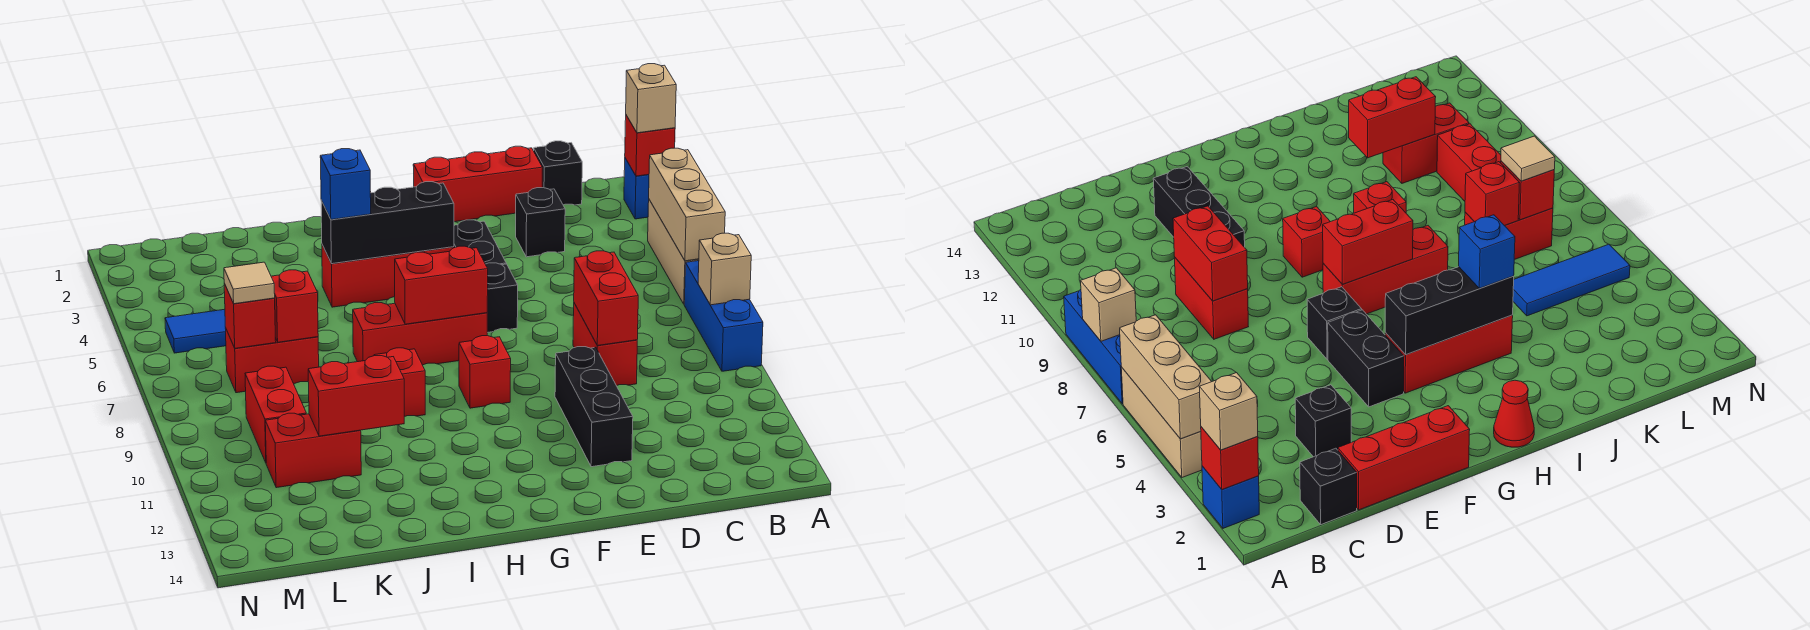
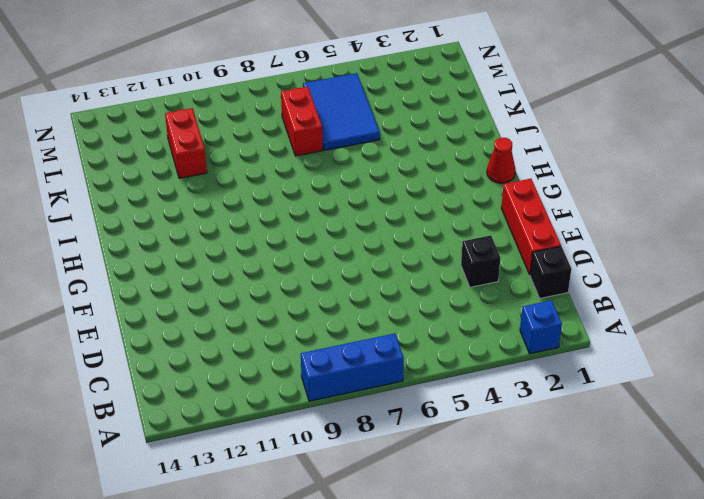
blue 2x3 tile [303,73,380,150] -> blue 1x3 tile [165,309,226,353]
none -> tan 1x3 brick [648,200,699,304]
none -> red 1x2 brick [573,303,637,386]
none -> black 1x3 brick [555,347,633,467]
none -> black 1x2 brick [454,220,506,265]

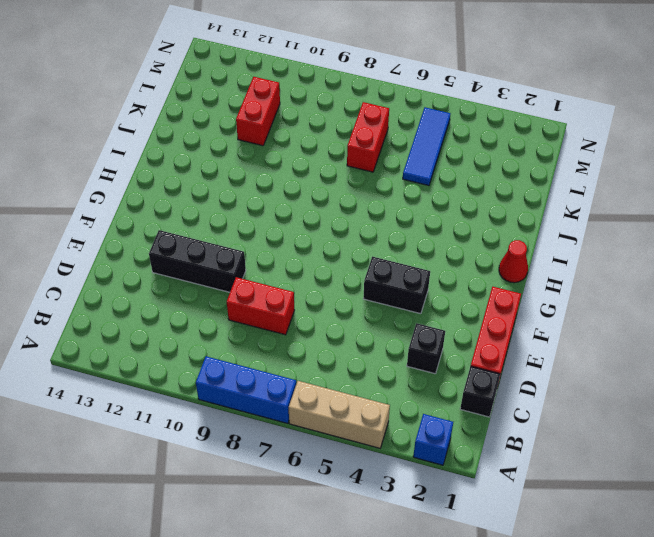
none -> black 1x1 brick [485,263,518,333]
none -> red 1x3 brick [322,245,454,307]
none -> red 1x3 brick [353,303,487,365]
none -> red 1x1 brick [459,336,511,408]

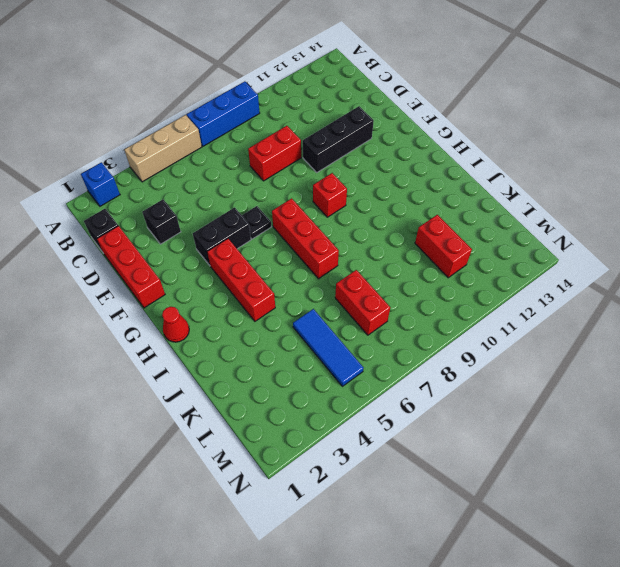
black 1x1 plate [242,206,271,239] -> black 1x1 brick [485,263,518,333]
none -> red 1x1 brick [374,348,425,417]
none -> red 1x2 brick [245,366,306,463]
none -> red 1x1 brick [625,115,675,176]
none -> tan 1x3 brick [649,148,725,261]

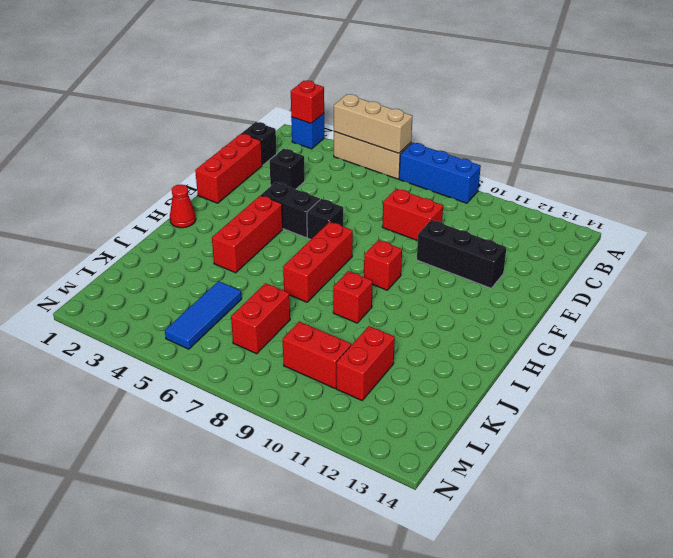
none -> tan 1x1 brick [698,233,751,305]
none -> red 1x2 brick [574,251,638,346]
none -> black 1x3 brick [321,182,454,264]
none -> red 1x2 brick [395,246,488,324]

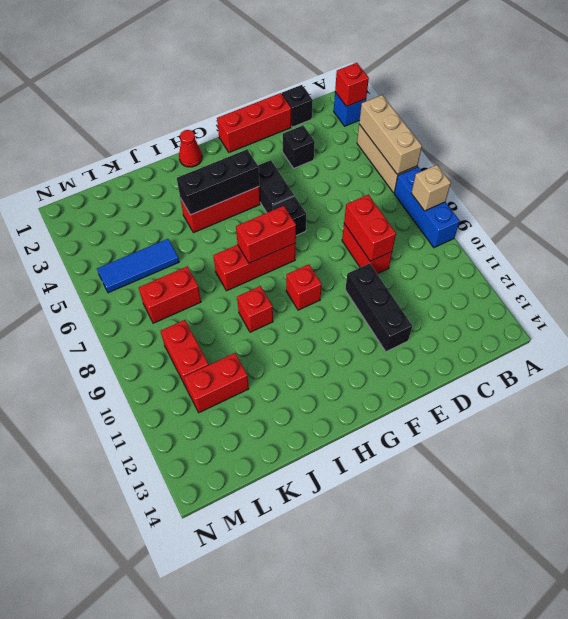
none -> red 1x2 brick [308,356,404,436]
none -> red 1x1 brick [271,270,318,342]
none -> red 1x1 brick [224,284,276,348]
none -> tan 1x1 brick [626,64,676,133]

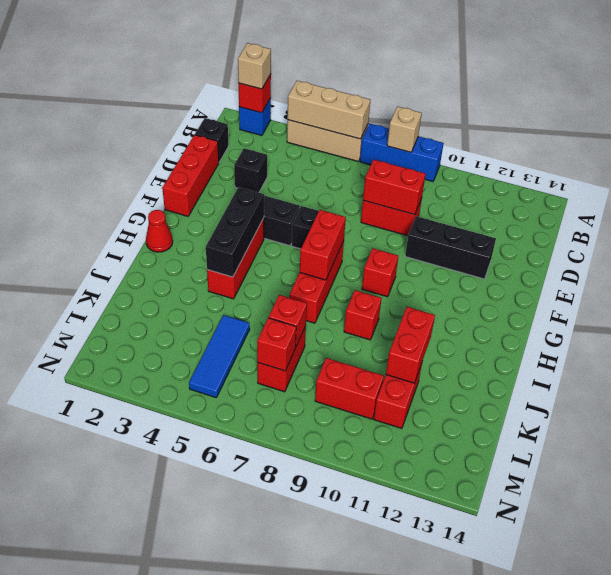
none -> blue 1x1 brick [320,149,371,220]
none -> tan 1x1 tile [224,262,275,304]

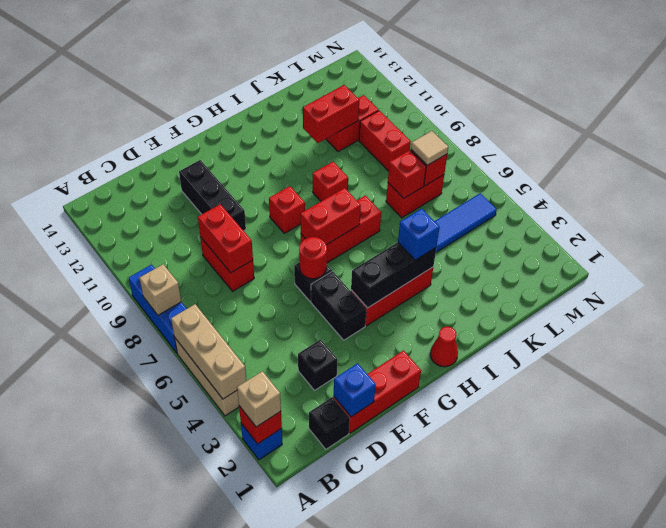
blue 1x1 brick [333,363,376,417] -> none
red 1x1 round brick [299,237,327,279] -> none

